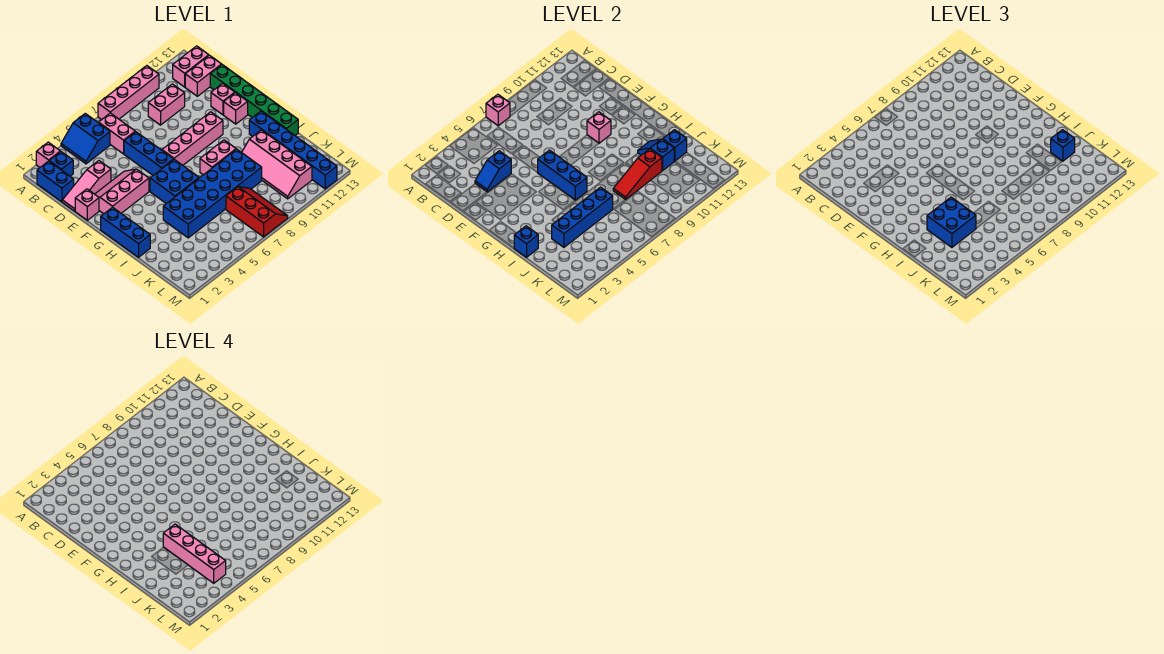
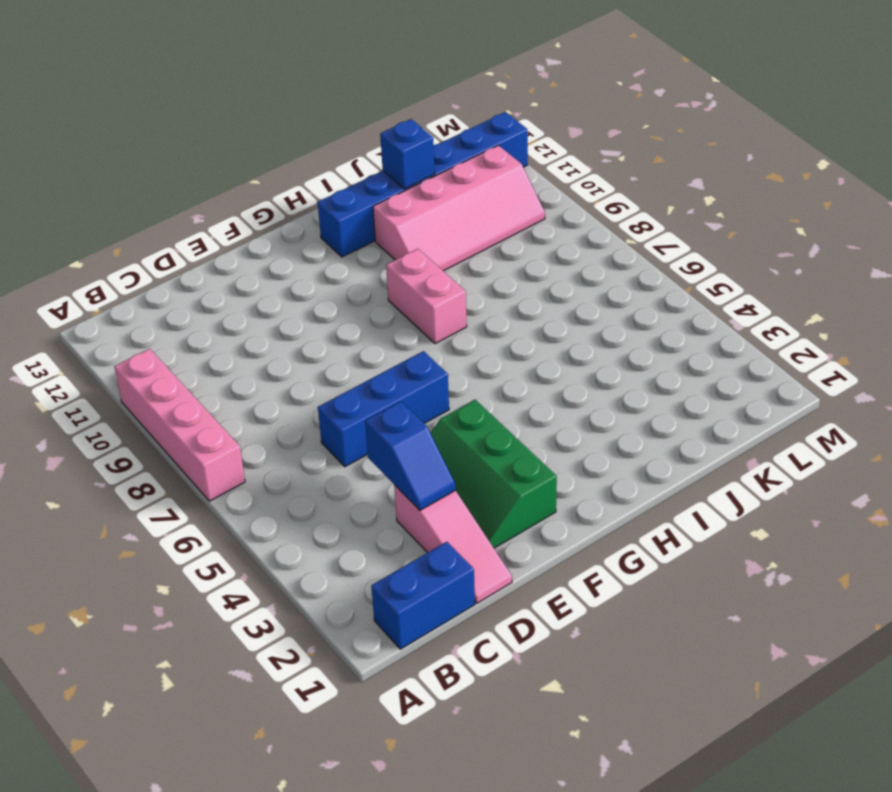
green 2x3 slope [431,400,557,548] -> pink 2x3 slope [95,169,149,214]
none -> pink 1x1 brick [36,142,60,167]
none -> blue 2x2 slope [61,114,110,164]
none -> blue 1x1 brick [49,152,73,176]
none -> pink 1x2 brick [99,113,135,154]

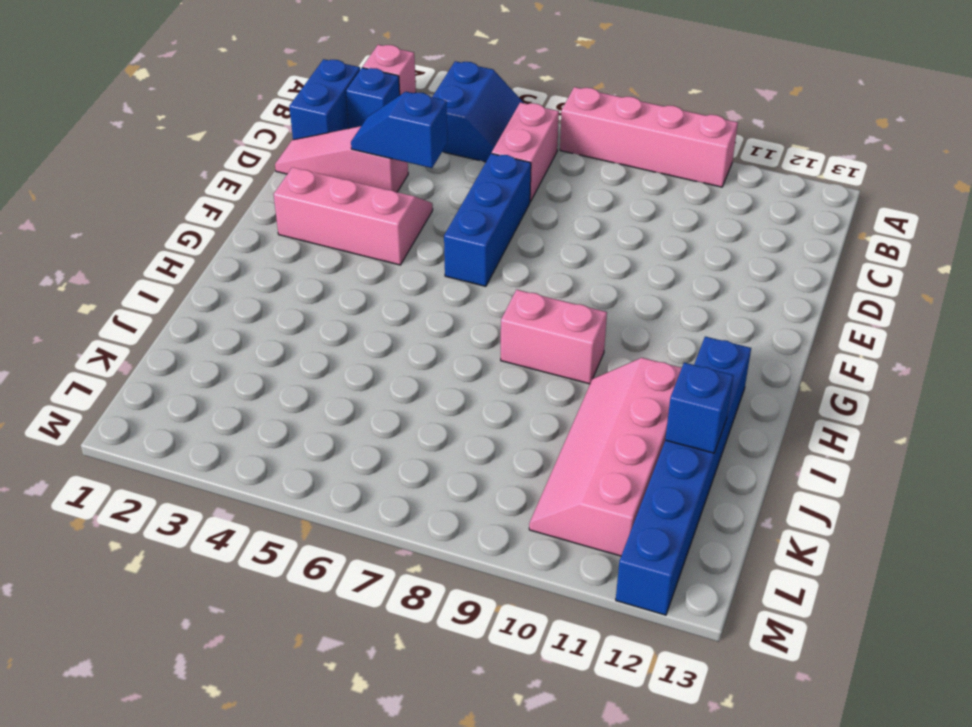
blue 2x2 slope [433,61,524,162] -> blue 2x2 slope turned to [61,114,110,164]
none -> pink 1x2 brick [173,46,209,87]
none -> pink 1x2 brick [148,84,185,125]
none -> pink 1x2 brick [185,55,222,96]
none -> green 1x6 brick [210,65,298,136]

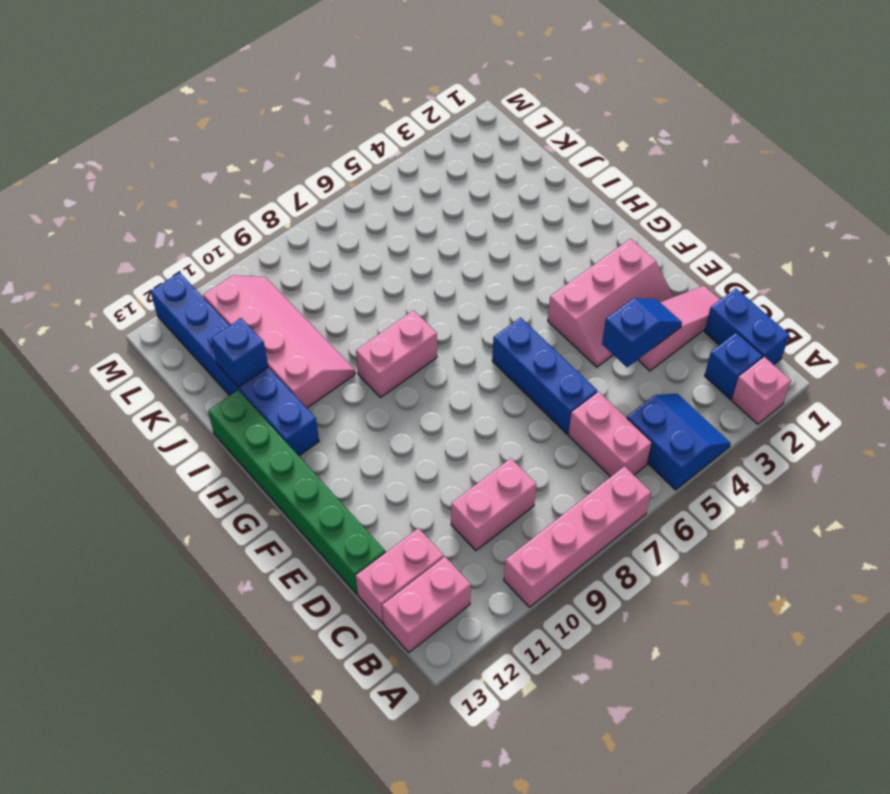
none -> pink 1x1 brick [75,189,99,220]
none -> pink 1x1 brick [211,83,235,115]
none -> pink 1x4 brick [162,112,223,165]
none -> pink 1x1 brick [224,93,248,124]

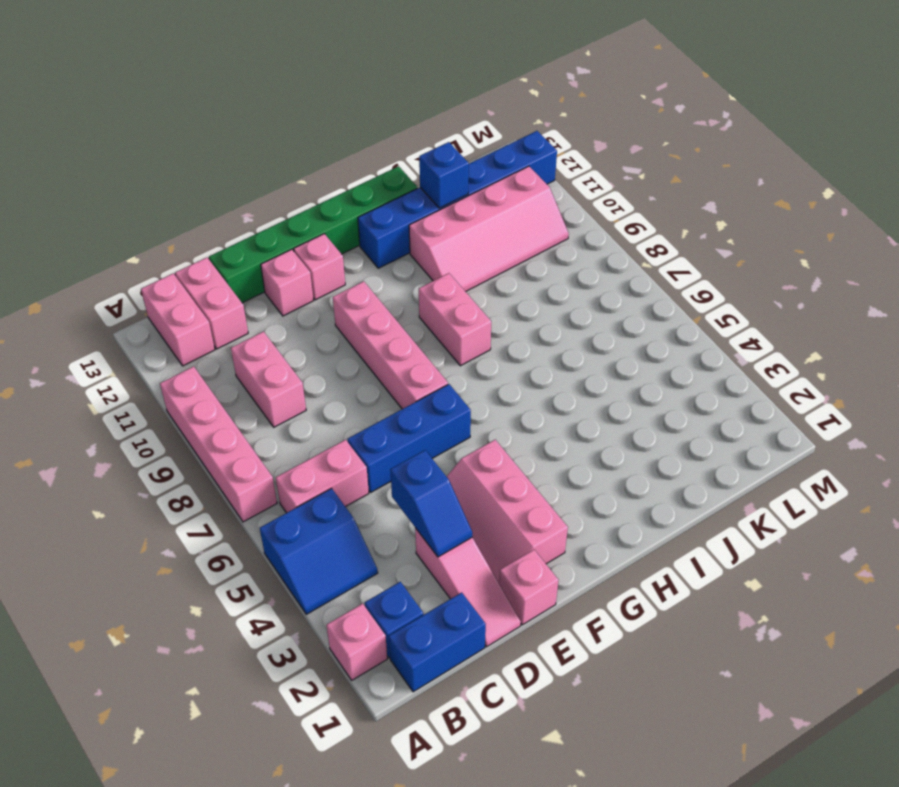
none -> blue 1x3 brick [101,207,150,257]
none -> blue 2x2 brick [150,160,199,204]
none -> blue 2x6 brick [163,149,262,238]
none -> red 2x3 slope [226,187,288,237]

